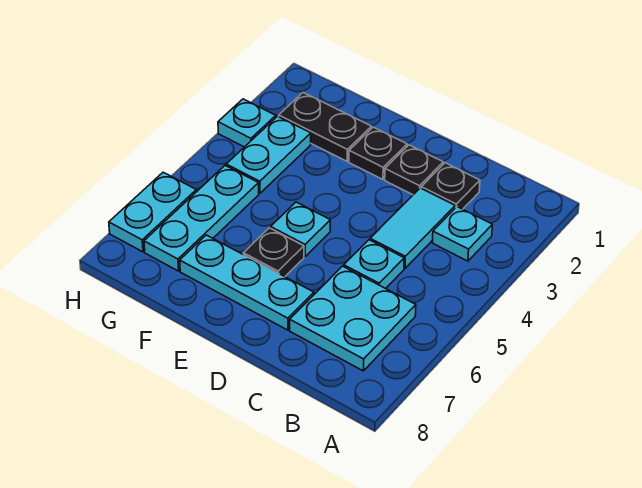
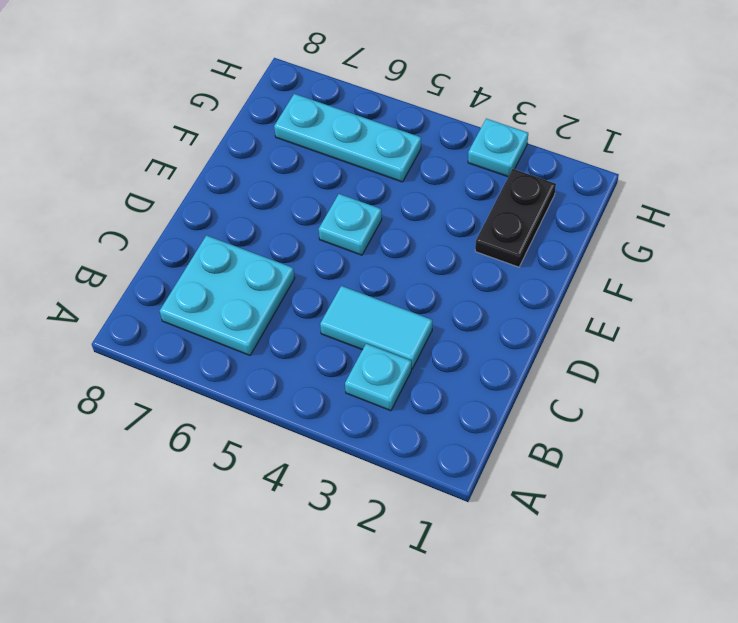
none -> black 1x1 plate [421,163,480,209]
none -> cyan 1x1 plate [344,240,404,289]
none -> black 1x1 plate [385,145,443,195]

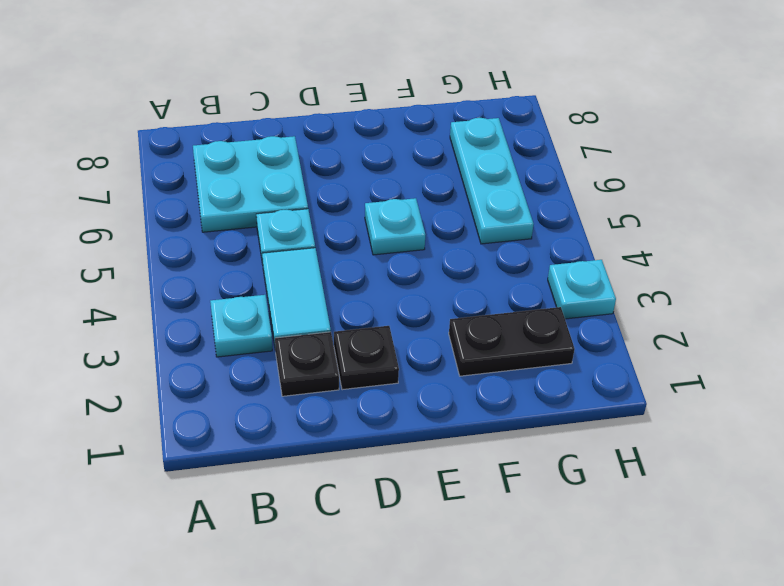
none -> cyan 1x3 plate [180,235,314,330]
none -> black 1x1 plate [349,127,407,179]
none -> black 1x1 plate [244,228,304,277]

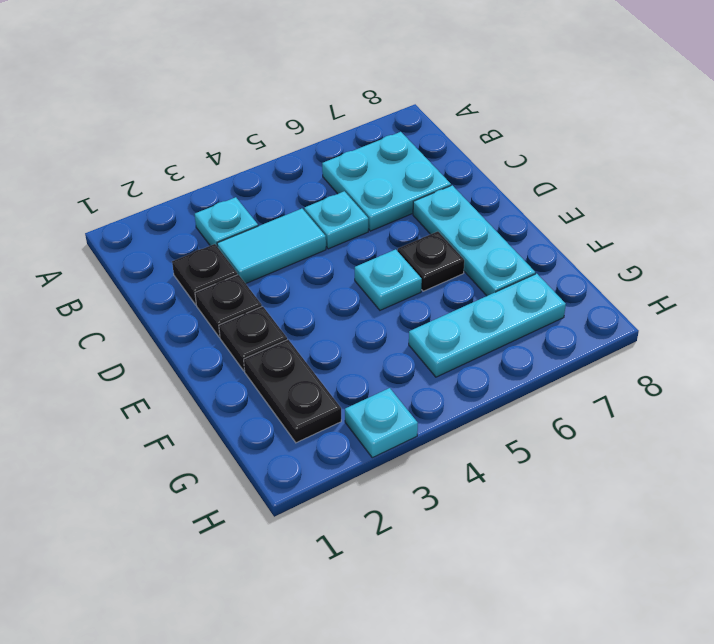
none -> cyan 1x2 plate [226,116,311,193]
none -> cyan 1x2 plate [109,172,196,252]

